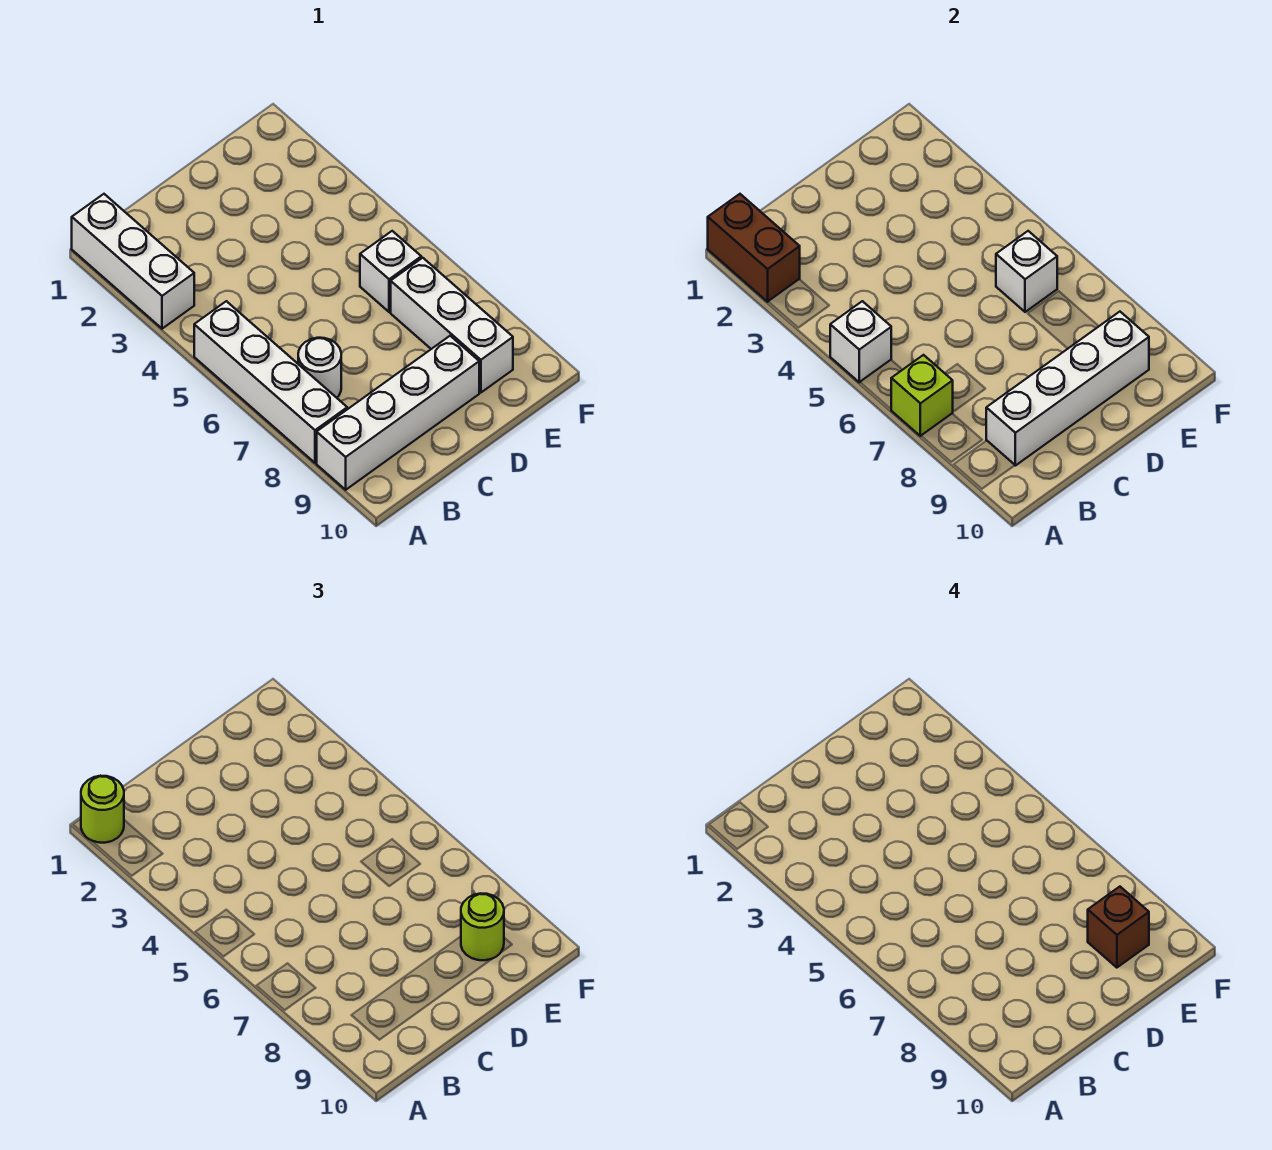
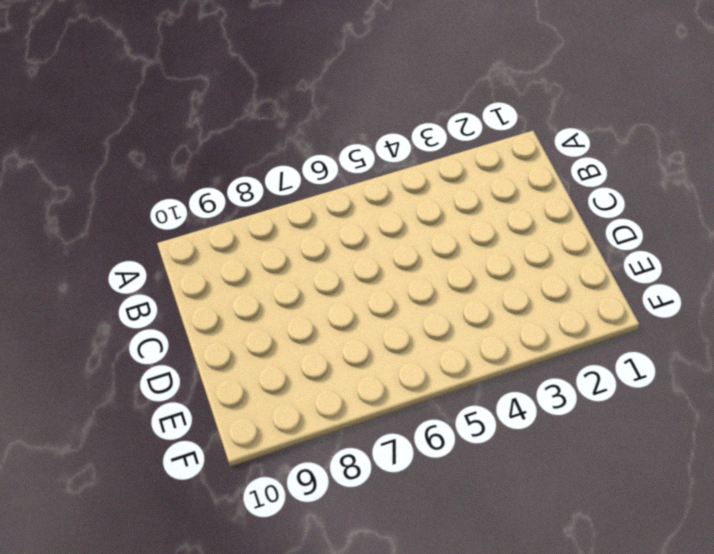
none -> white 1x3 brick [72,194,194,329]
none -> white 1x4 brick [194,301,347,463]
none -> white 1x4 brick [317,336,479,490]

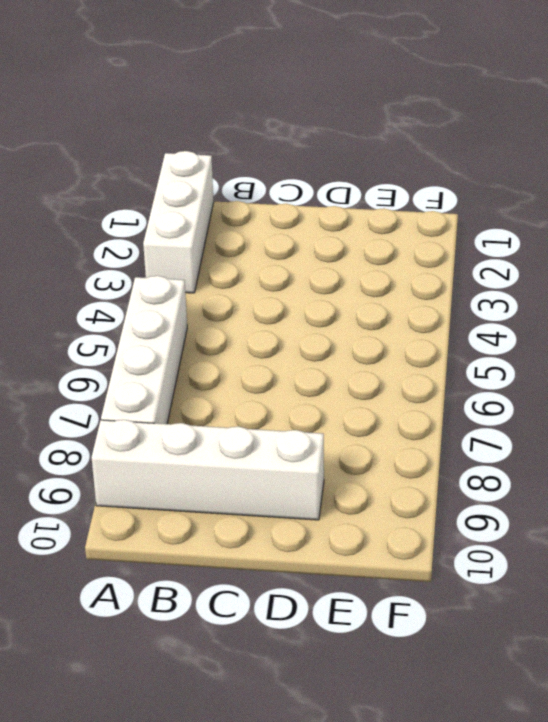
none -> white 1x1 round brick [298,338,341,398]
none -> white 1x1 brick [360,231,421,312]
none -> white 1x3 brick [391,258,513,393]

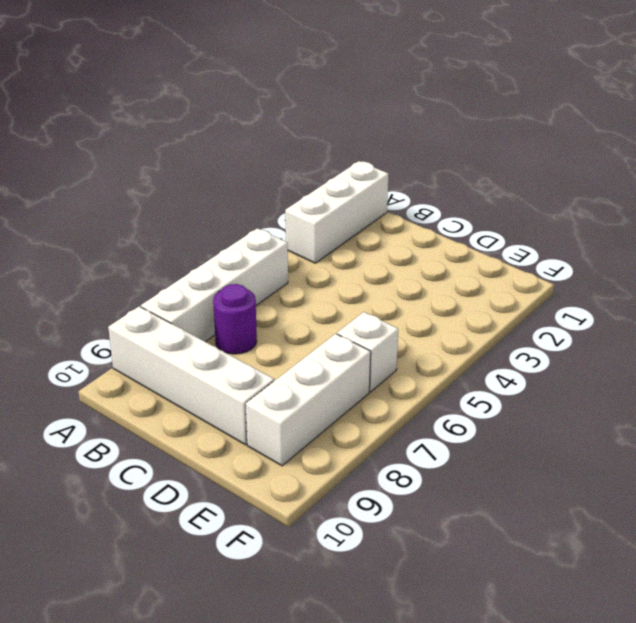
purple 1x1 round brick [213,284,257,354] -> white 1x1 round brick [298,338,341,398]
none -> brown 1x2 brick [708,194,800,302]
none -> white 1x1 brick [830,301,891,382]
none -> lime 1x1 brick [891,355,953,436]

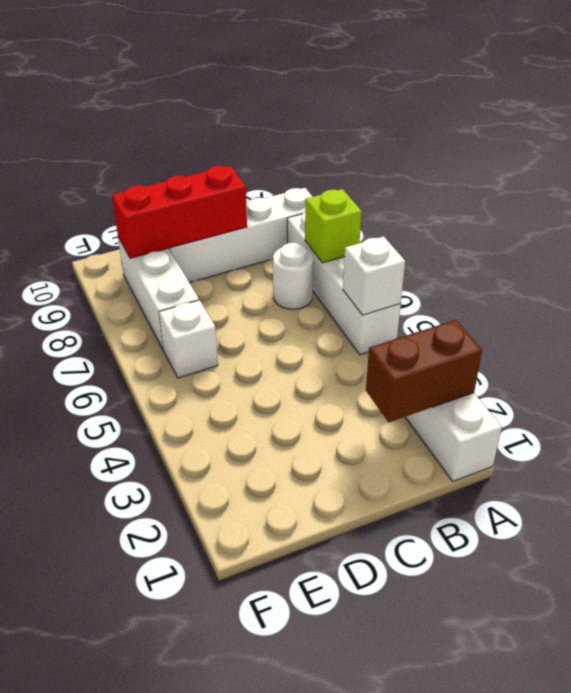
brown 1x2 brick [366,320,482,422] -> brown 1x2 brick turned to [708,194,800,302]
red 1x3 brick [112,165,247,258] -> white 1x4 brick [986,312,1149,466]
none -> white 1x1 brick [996,231,1057,312]
none -> lime 1x1 round brick [81,776,124,843]
none -> lime 1x1 round brick [461,893,504,960]

